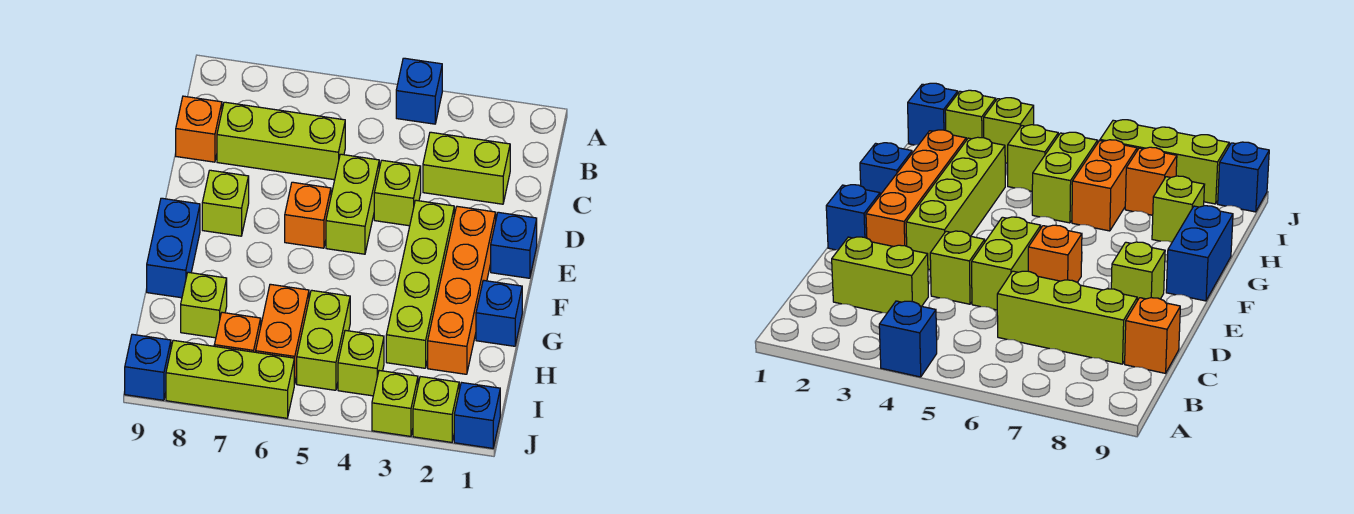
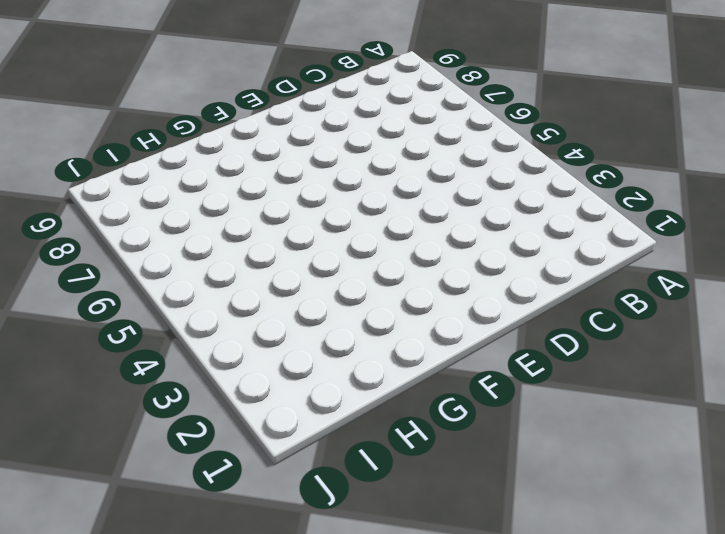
none -> blue 1x1 brick [396,58,442,124]
none -> lime 1x2 brick [423,132,510,204]
none -> lime 1x3 brick [217,102,345,180]

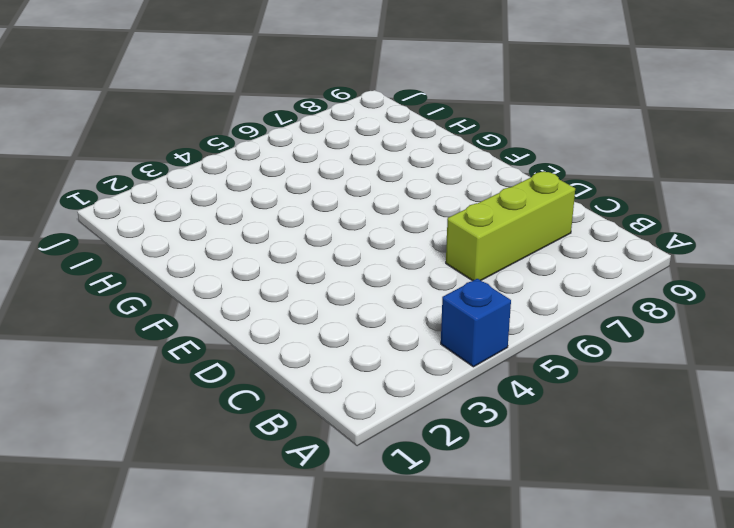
none -> lime 1x2 brick [423,132,510,204]
none -> orange 1x1 brick [176,96,222,162]
none -> lime 1x1 brick [374,160,421,226]

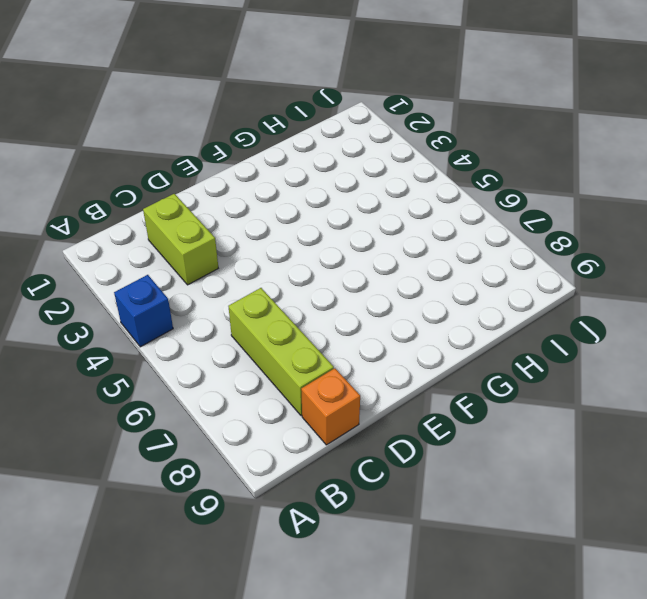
none -> lime 1x1 brick [374,160,421,226]
none -> lime 1x2 brick [326,154,379,254]
none -> blue 1x1 brick [491,212,537,278]

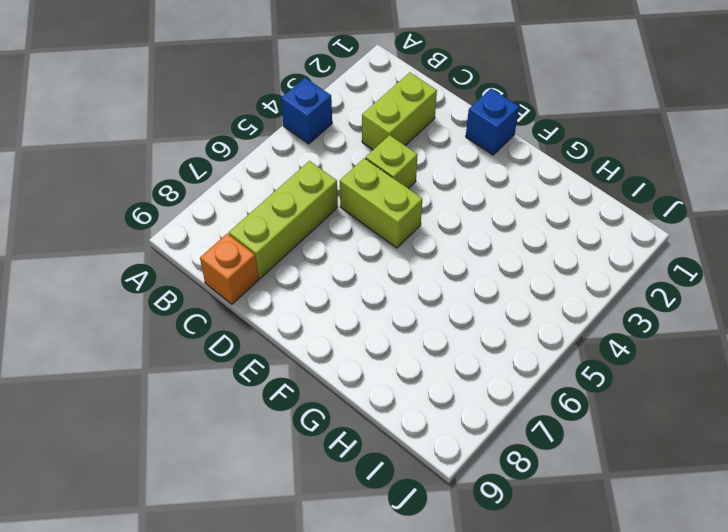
none -> orange 1x4 brick [428,206,496,374]
none -> lime 1x4 brick [386,200,454,368]
none -> orange 1x1 brick [285,182,331,248]

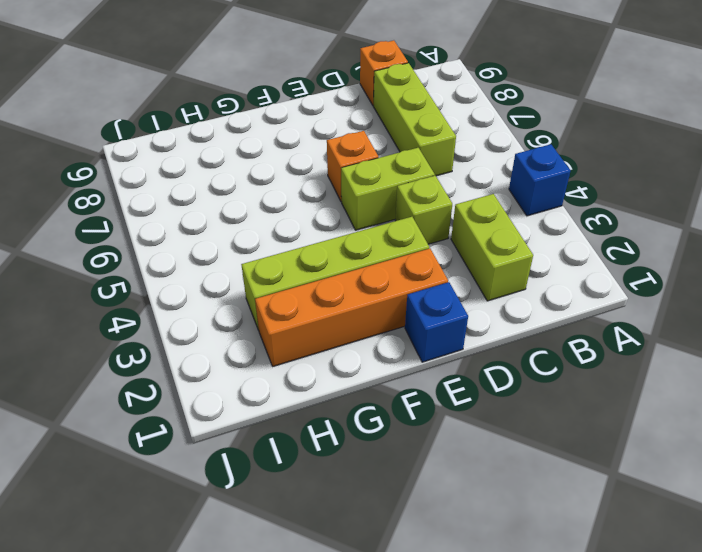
none -> lime 1x1 brick [202,170,249,236]
none -> blue 1x2 brick [147,198,200,298]
none -> blue 1x1 brick [476,280,522,346]

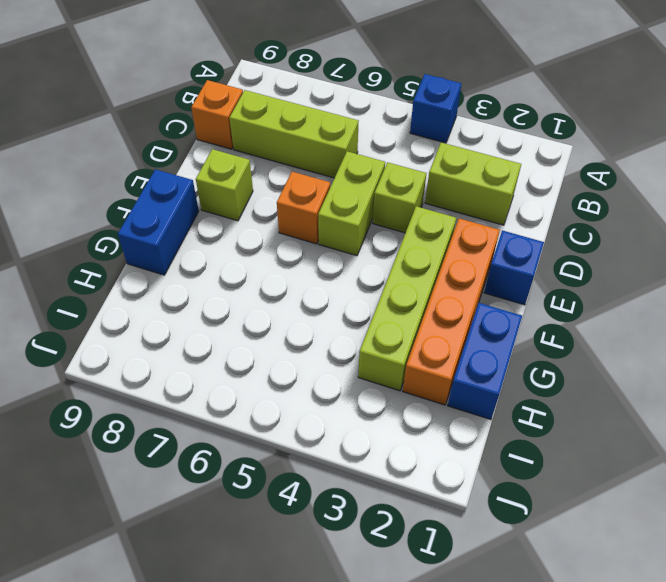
blue 1x2 brick [448,303,522,419] -> blue 1x1 brick [476,280,522,346]
none -> lime 1x2 brick [297,290,350,390]
none -> orange 1x2 brick [256,284,309,384]
none -> lime 1x1 brick [181,272,227,338]

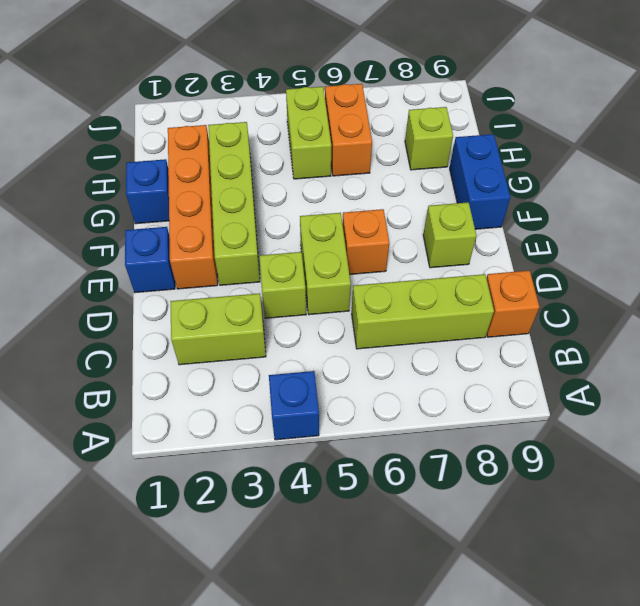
none -> lime 1x1 brick [338,330,384,396]
none -> orange 1x1 brick [214,312,261,352]
none -> blue 1x1 brick [454,383,500,448]

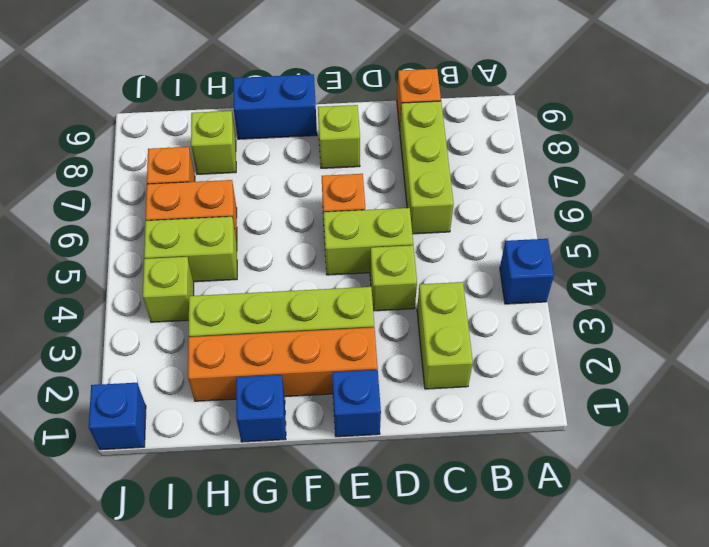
none -> lime 1x1 brick [413,377,459,442]
none -> lime 1x1 brick [372,371,418,436]
none -> lime 1x3 brick [166,340,294,418]

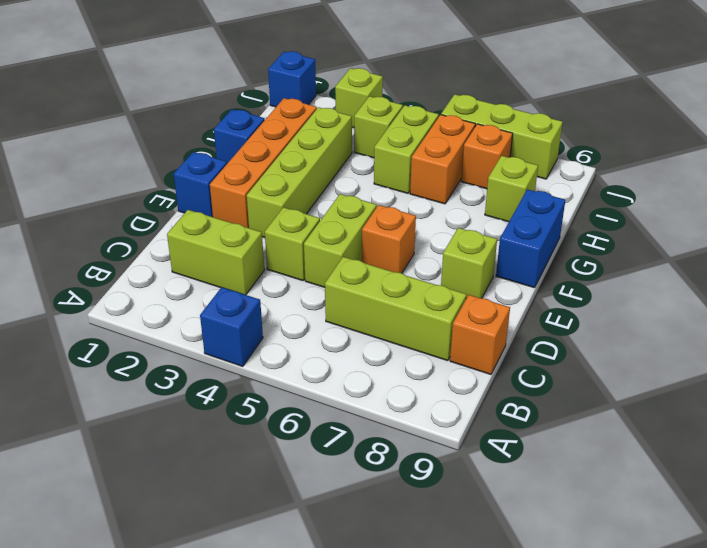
none -> lime 1x1 brick [413,377,459,442]
none -> blue 1x1 brick [125,334,171,400]

